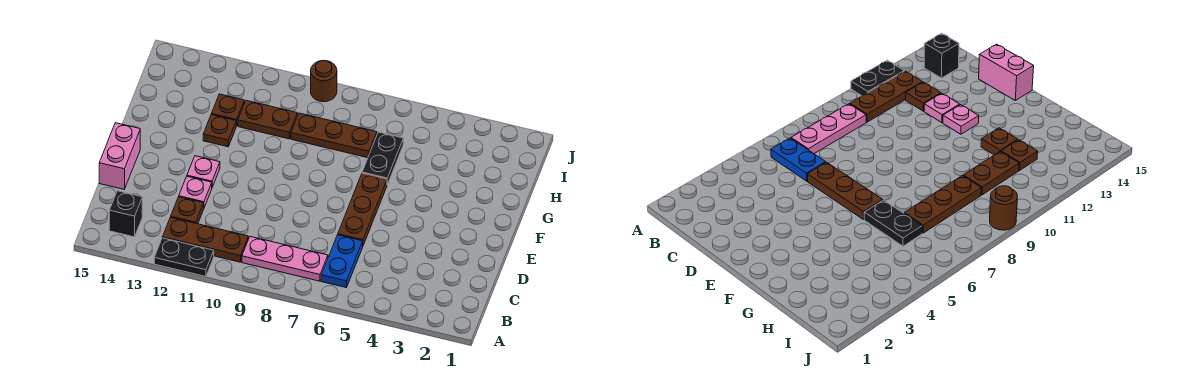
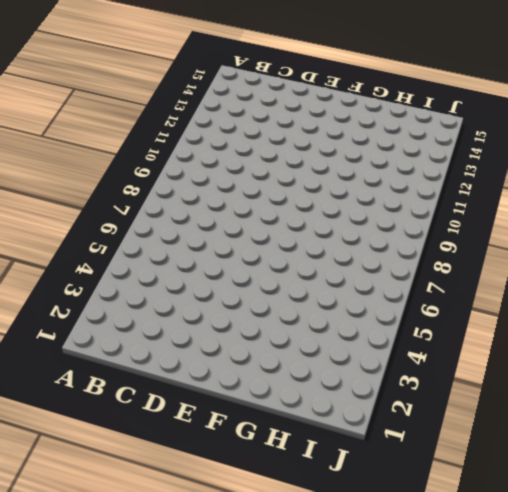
none -> black 1x2 plate [154,238,214,276]
none -> blue 1x2 plate [321,235,363,288]
none -> pink 1x3 plate [242,237,328,281]

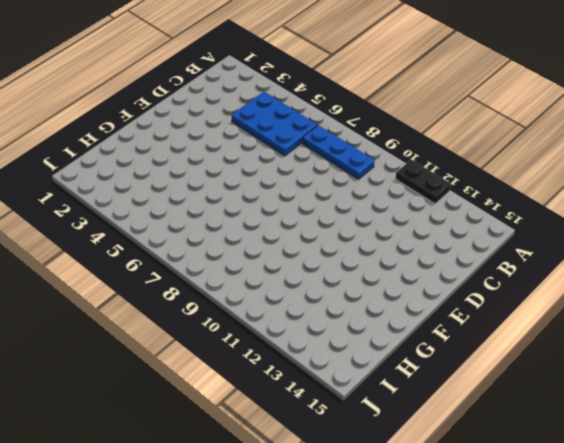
blue 2x3 plate [232,92,317,156] -> blue 1x2 plate [321,235,363,288]
blue 1x3 plate [302,125,375,179] -> pink 1x3 plate [242,237,328,281]
none -> brown 1x3 plate [162,217,248,262]
none -> black 1x1 brick [109,191,142,237]
none -> brown 1x1 plate [171,197,204,224]

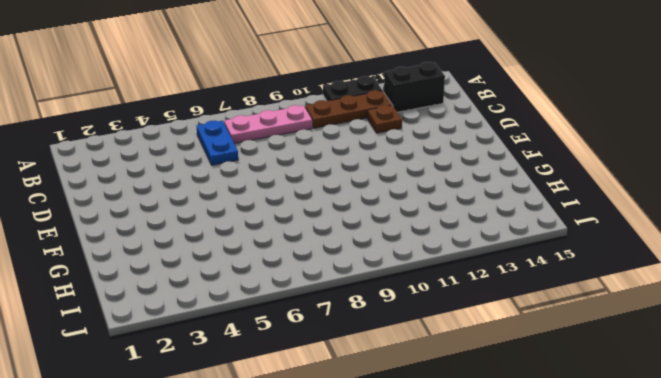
black 1x2 brick [384,62,445,112] -> black 1x1 brick [109,191,142,237]
none -> brown 1x3 plate [338,173,387,245]
none -> pink 1x1 plate [179,176,212,207]
none -> pink 1x2 brick [99,123,140,189]

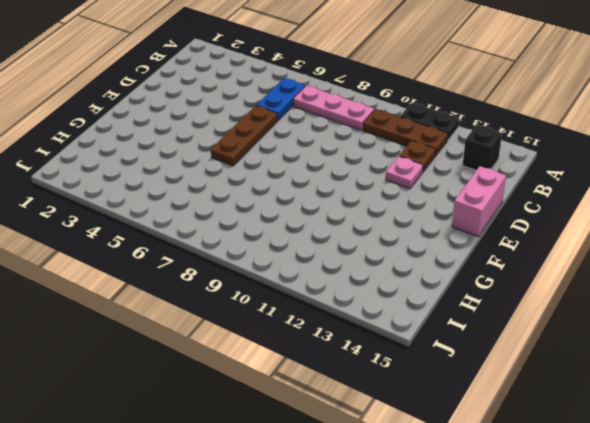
none -> pink 1x1 plate [187,156,220,187]
none -> black 1x2 plate [362,132,403,185]
none -> brown 1x1 plate [203,115,236,147]

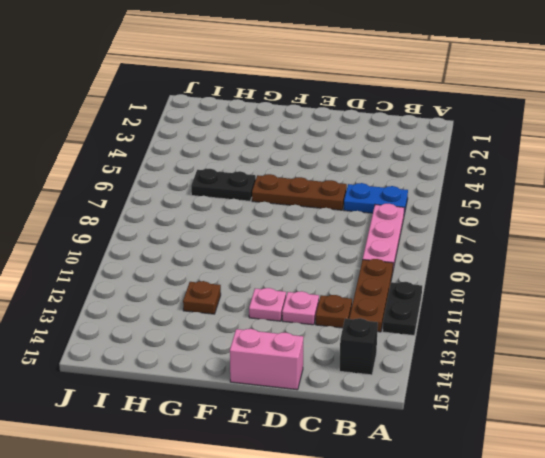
none -> brown 1x3 plate [291,113,377,158]
none -> brown 1x2 plate [238,101,297,139]
none -> brown 1x1 plate [211,94,244,126]

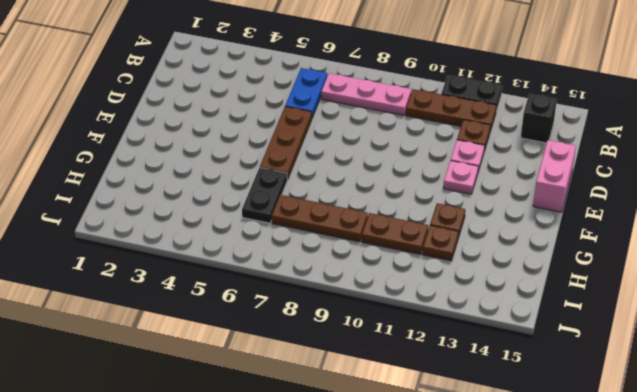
none -> brown 1x1 round brick [311,61,337,102]

